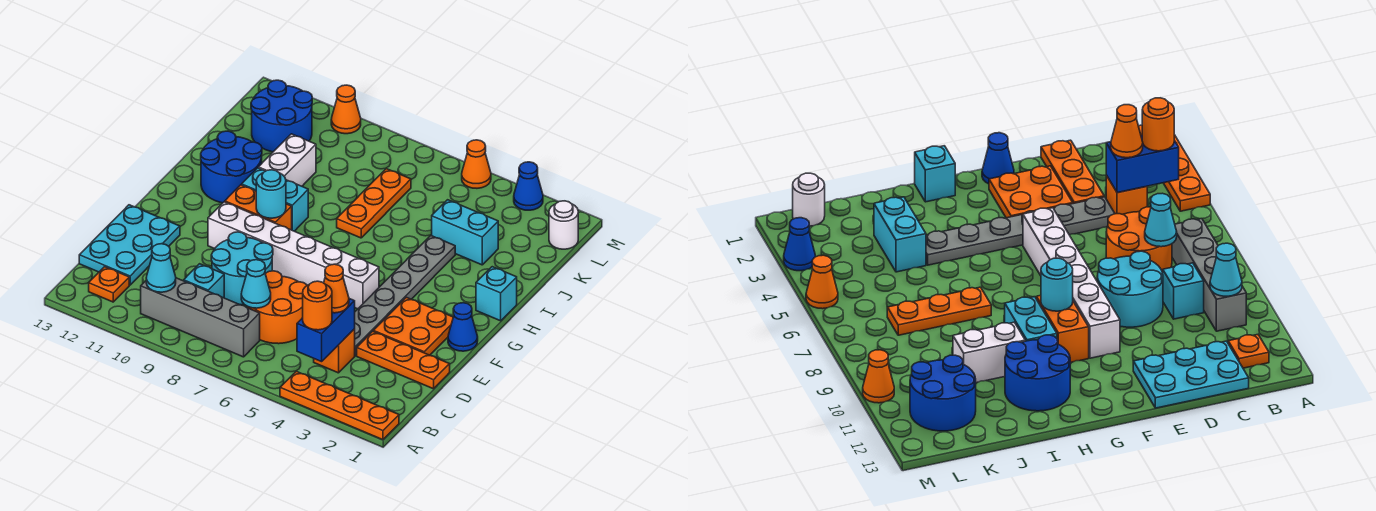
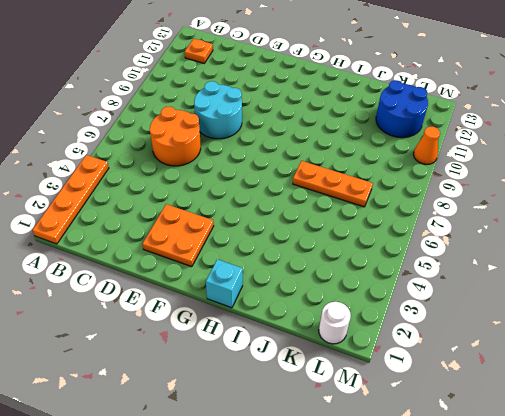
none -> grey 1x4 brick [141,278,260,357]
none -> orange 1x1 brick [314,329,355,373]
none -> cyan 1x1 brick [184,264,224,298]
none -> cyan 2x3 plate [79,205,180,285]

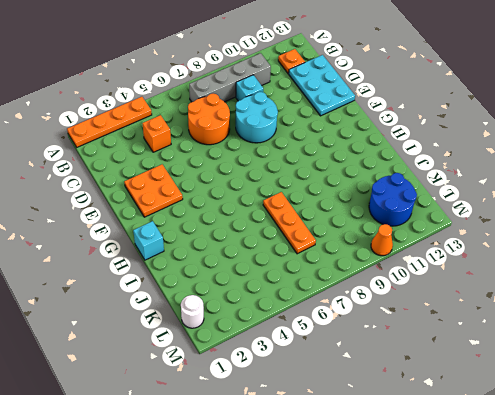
none -> orange 1x3 plate [357,331,450,389]
none -> grey 1x6 plate [355,236,455,356]
none -> blue 1x1 cone [448,303,478,351]
none -> white 1x6 brick [208,202,379,309]

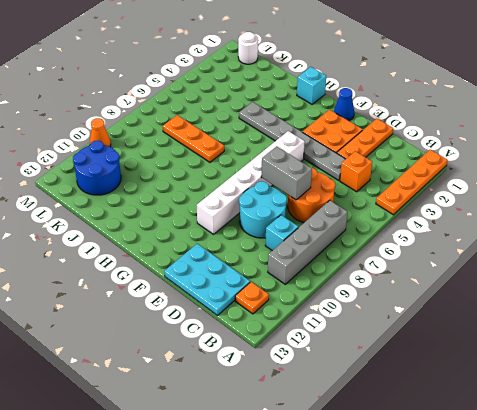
grey 1x2 brick [261,146,312,200] -> none
none -> orange 1x2 brick [225,185,292,230]
none -> cyan 1x2 brick [242,168,308,231]
none -> blue 2x2 round brick [201,131,262,203]
none -> white 1x2 brick [258,134,316,186]

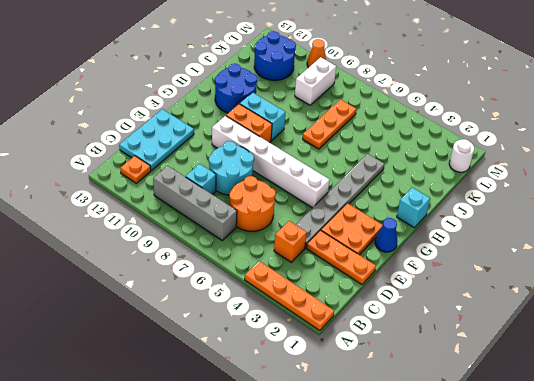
white 1x2 brick [295,57,336,105] -> white 1x2 brick moved to [258,134,316,186]
none -> cyan 1x2 brick [432,200,498,265]
none -> blue 1x1 cone [514,162,543,210]
none -> orange 1x1 cone [462,140,491,188]
none -> blue 1x2 brick [297,299,355,362]

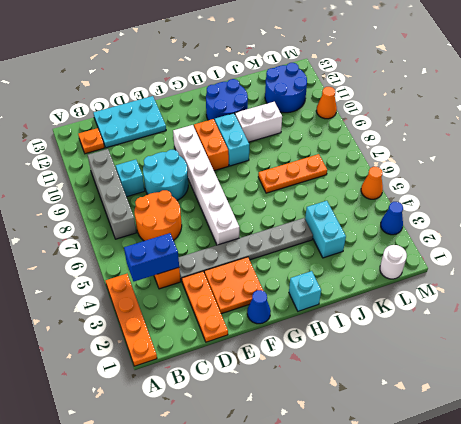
none -> cyan 1x1 cone [146,244,176,292]
none -> cyan 1x1 cone [241,260,271,308]
none -> cyan 1x1 round brick [256,170,286,218]
none -> orange 1x1 round brick [303,281,332,330]

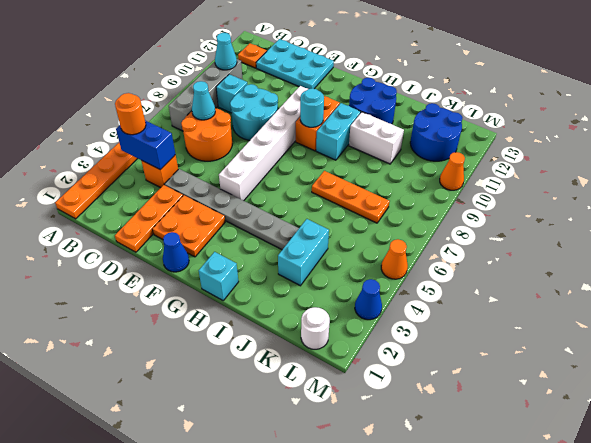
none -> orange 1x1 cone [324,264,349,313]

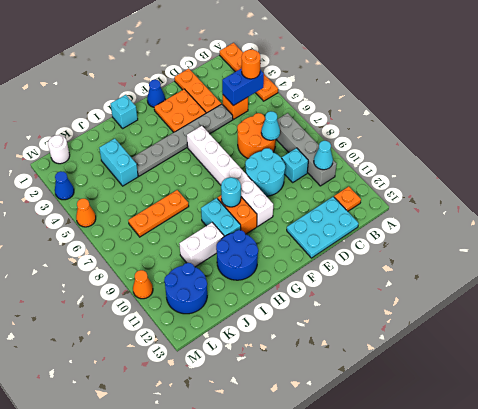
none -> orange 1x1 cone [324,264,349,313]

